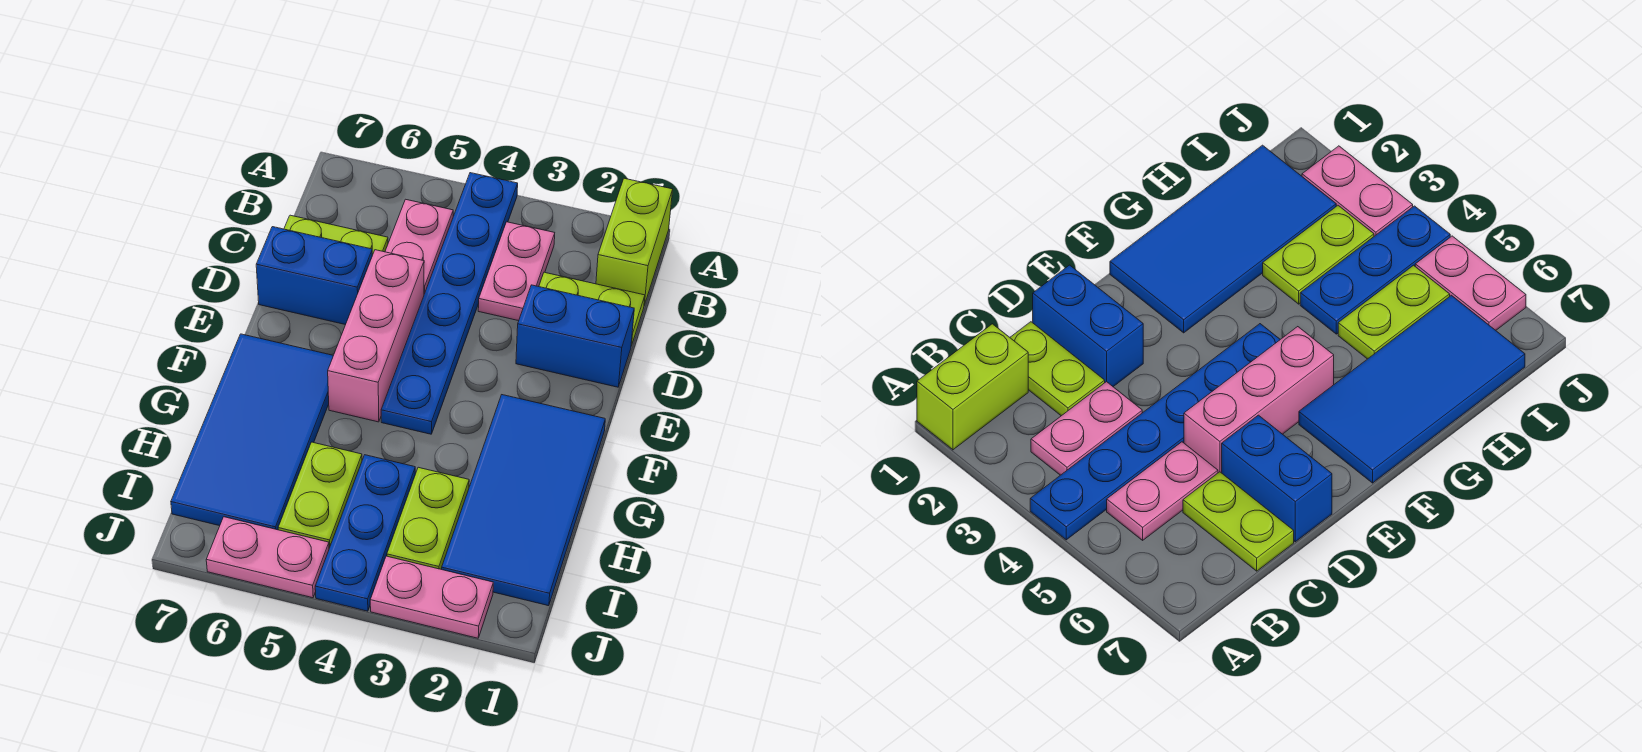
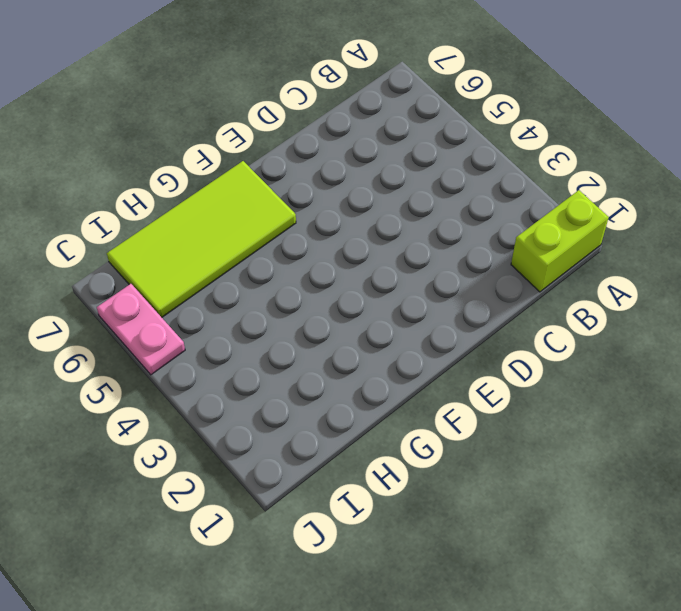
lime 2x4 tile [107,161,296,317] -> blue 2x4 tile [171,334,333,530]
none -> blue 1x6 plate [381,173,518,434]
none -> pink 1x2 plate [478,222,555,321]
none -> pink 1x2 plate [385,199,453,294]

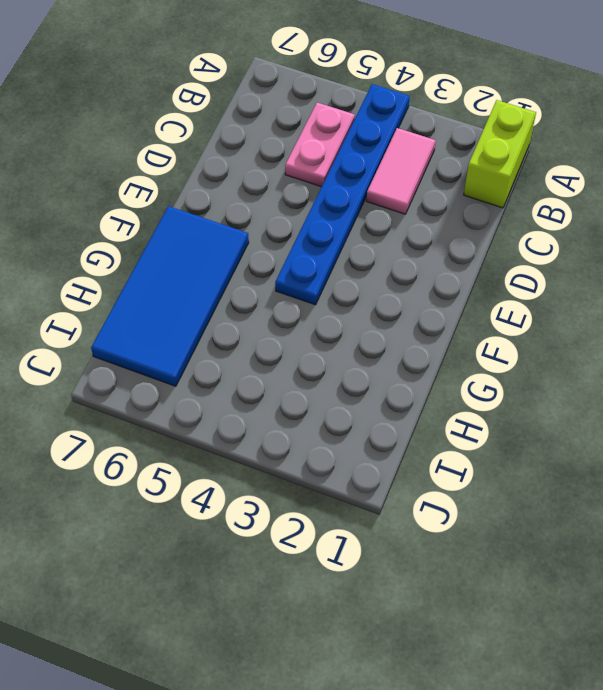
pink 1x2 tile [366,128,436,214] -> pink 1x2 plate [478,222,555,321]
none -> lime 1x2 plate [539,272,645,346]
none -> lime 1x2 plate [284,215,388,255]
none -> blue 1x2 brick [516,285,634,387]

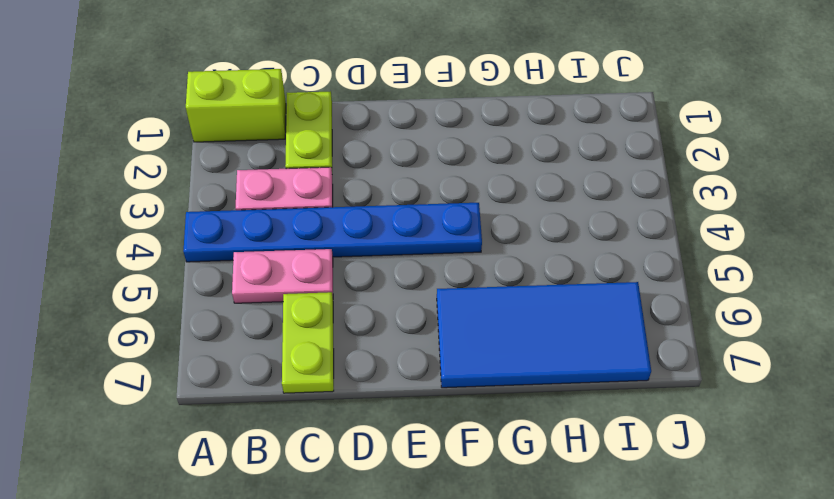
none -> blue 1x2 brick [516,285,634,387]
none -> pink 1x3 brick [328,250,424,422]
none -> blue 1x2 brick [256,227,372,325]

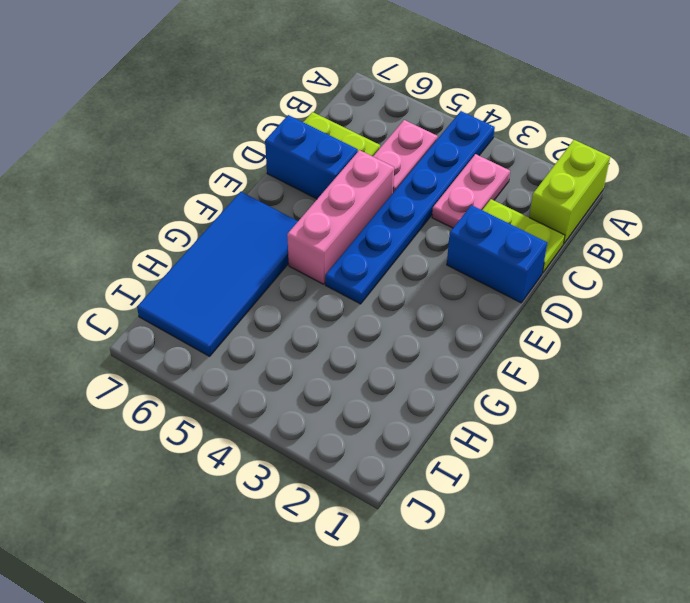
none -> blue 2x4 tile [442,395,605,606]
none -> lime 1x2 plate [387,467,469,569]
none -> blue 1x3 plate [315,455,415,611]

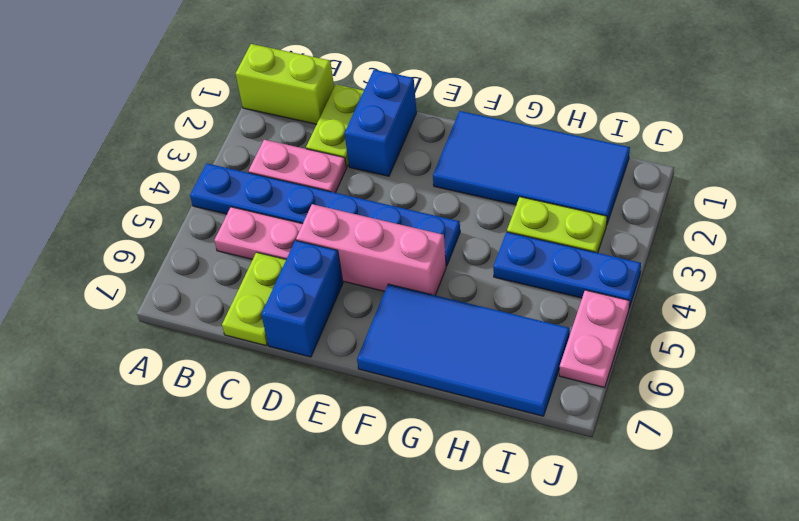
none -> lime 1x2 plate [278,442,362,548]
none -> pink 1x2 plate [370,556,493,638]

